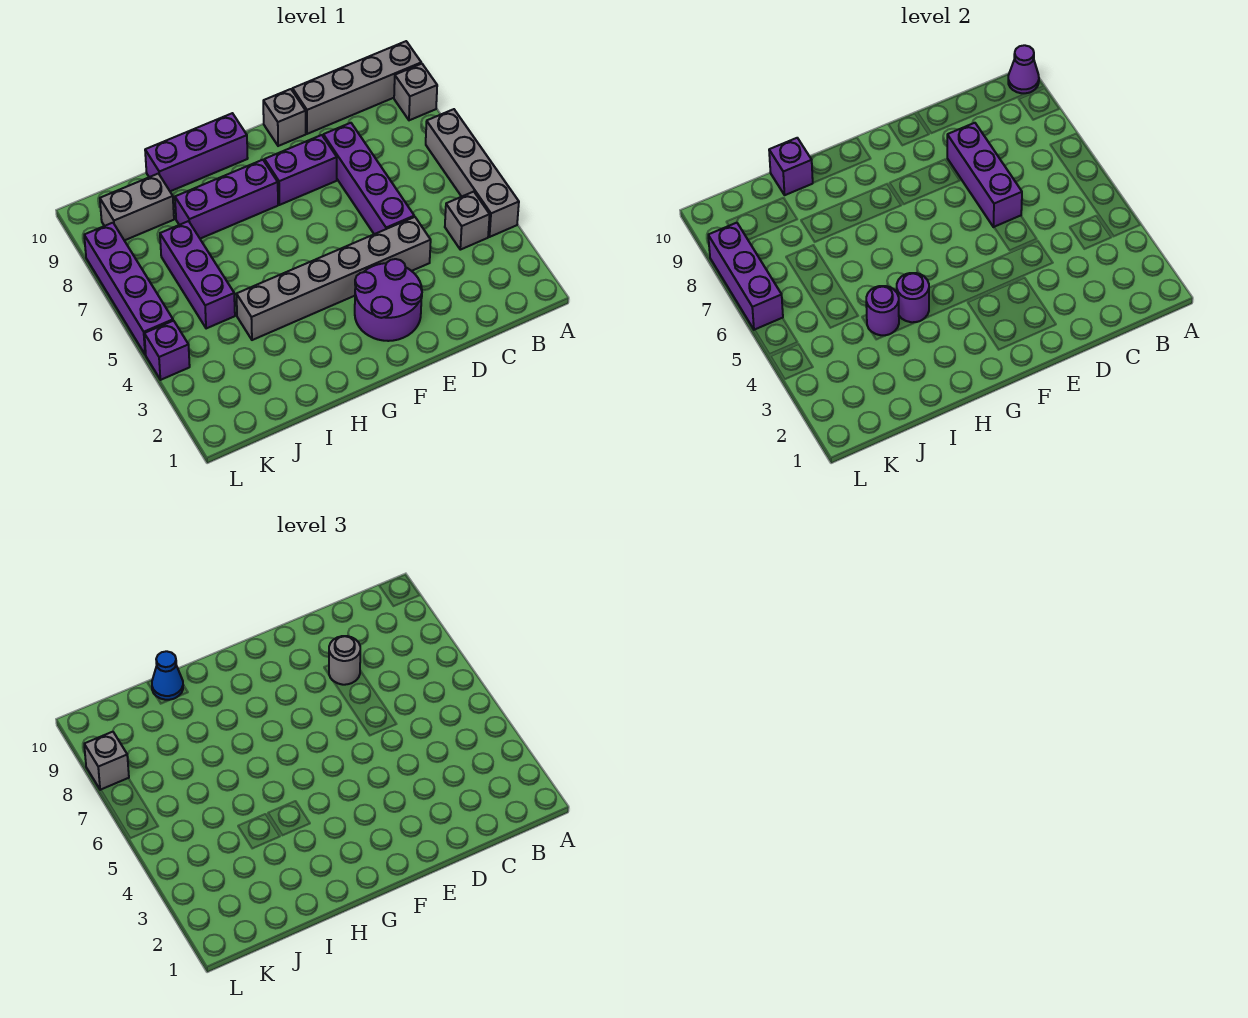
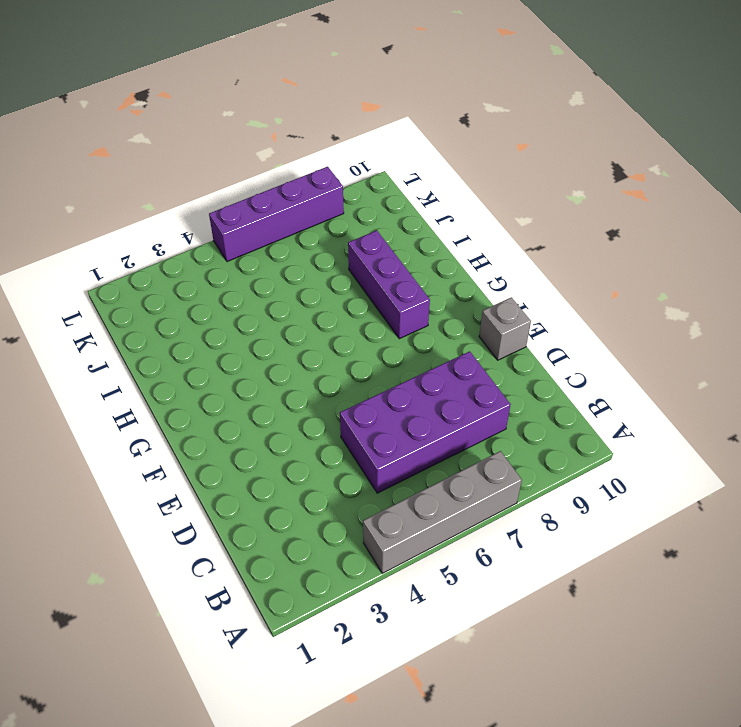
purple 2x4 brick [340,351,511,493] -> purple 1x4 brick [323,123,414,234]
none -> grey 1x1 brick [394,64,437,120]
none -> grey 1x4 brick [292,41,421,134]
none -> grey 1x1 brick [445,192,490,250]

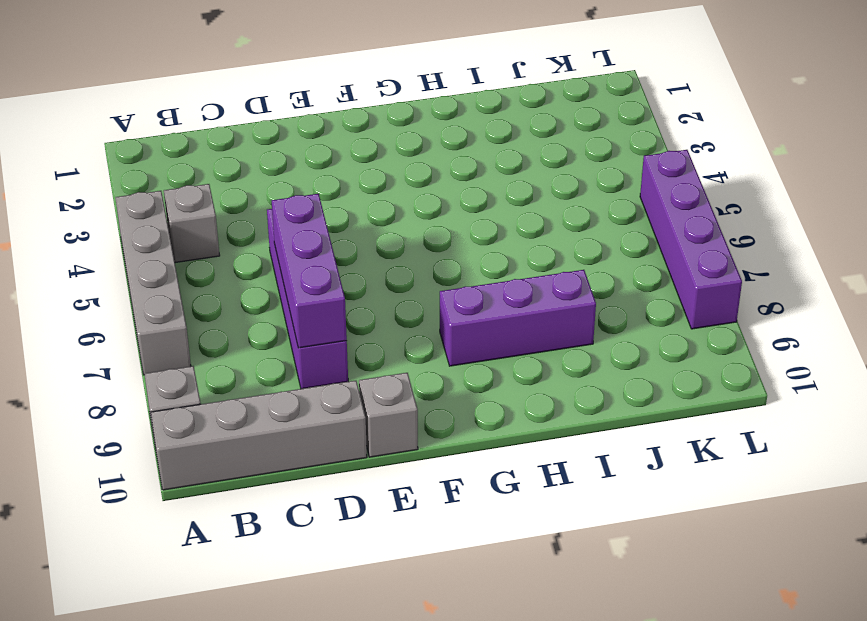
none -> grey 1x6 brick [236,217,431,340]
none -> purple 2x2 round brick [355,259,422,341]
none -> purple 1x2 brick [264,135,337,205]

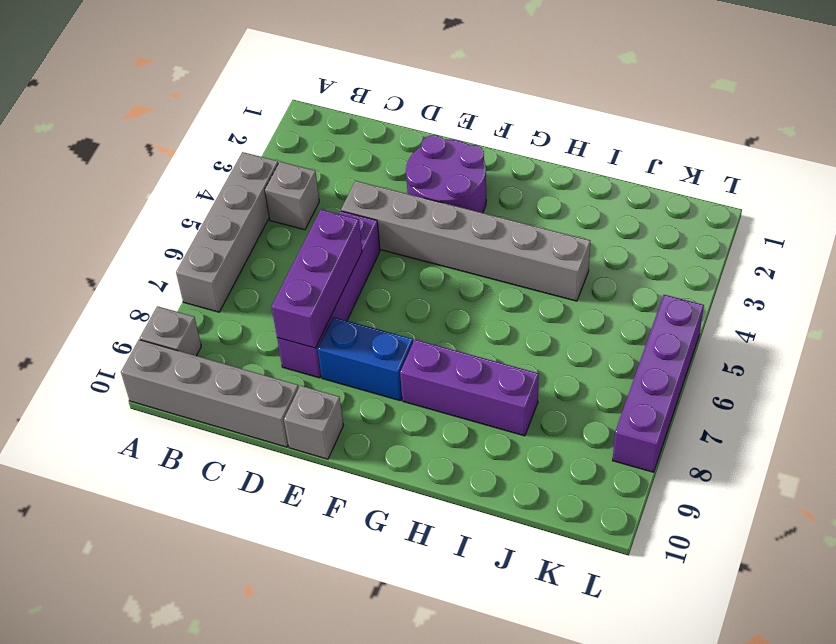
blue 1x2 brick [318,317,413,401] -> purple 1x2 brick [264,135,337,205]
none -> purple 1x3 brick [145,113,248,191]
none -> purple 1x3 brick [160,221,235,329]
none -> grey 1x2 brick [100,174,174,241]

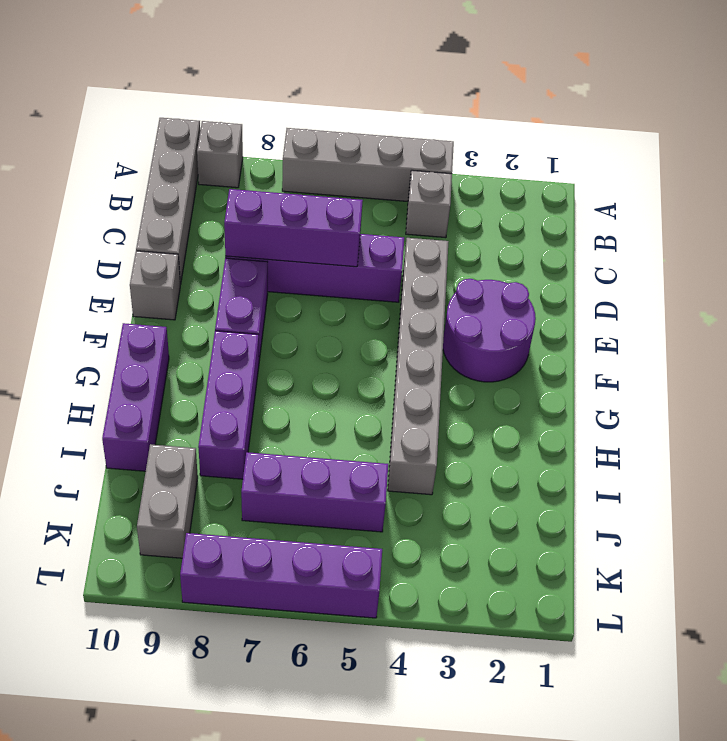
none -> purple 1x1 brick [144,321,190,380]
none -> purple 1x1 cone [1008,45,1039,93]
none -> purple 1x1 round brick [897,273,929,322]

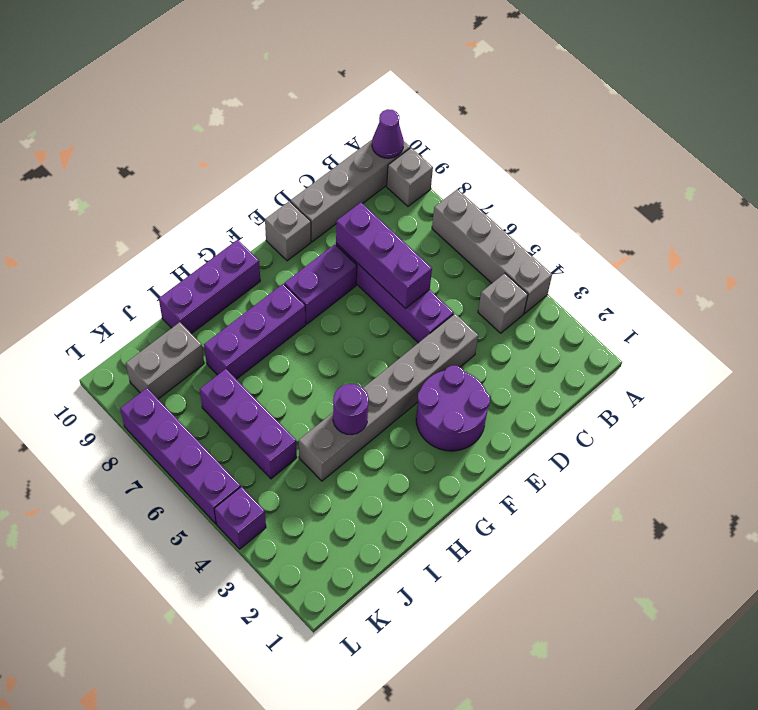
none -> purple 1x1 round brick [866,286,899,336]
none -> purple 1x1 brick [769,138,813,195]
none -> purple 1x3 brick [708,223,783,330]

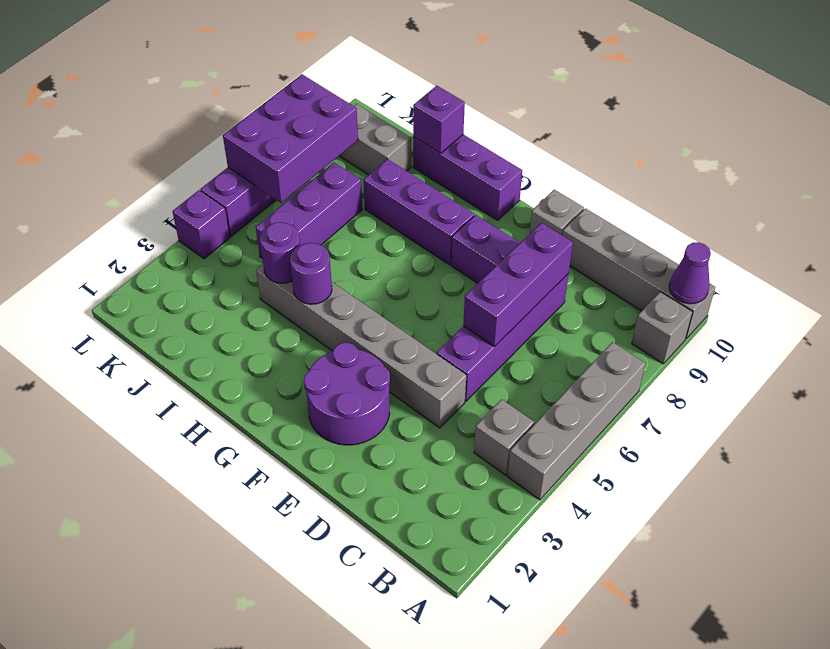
purple 2x3 brick [223,74,358,203] -> purple 1x3 brick [708,223,783,330]
none -> grey 1x1 round brick [329,636,360,685]
none -> blue 1x1 cone [152,651,183,700]
none -> grey 1x1 brick [84,732,129,790]

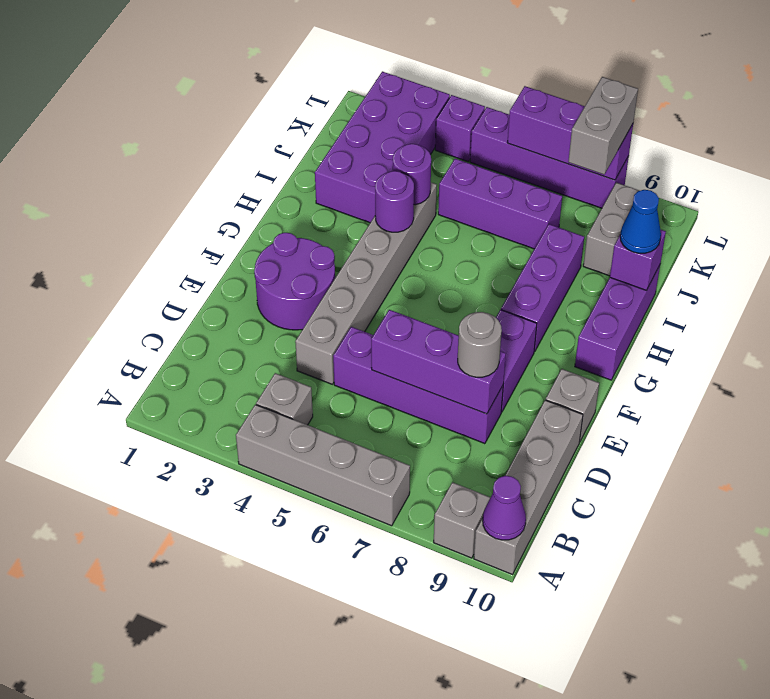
purple 2x4 brick [315,71,450,223] -> none
grey 1x2 brick [568,77,638,174] -> grey 1x1 brick [84,732,129,790]

